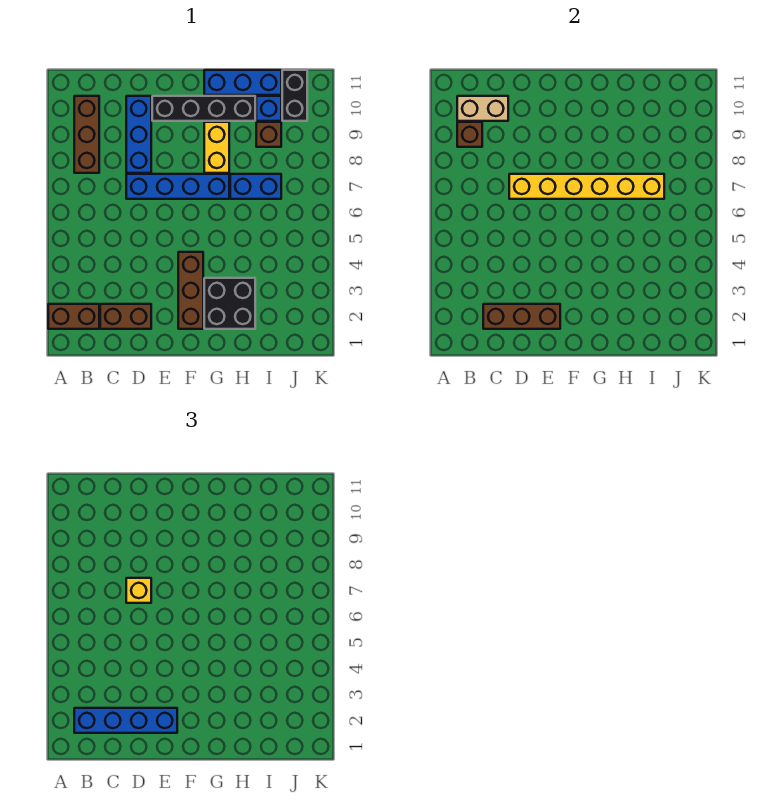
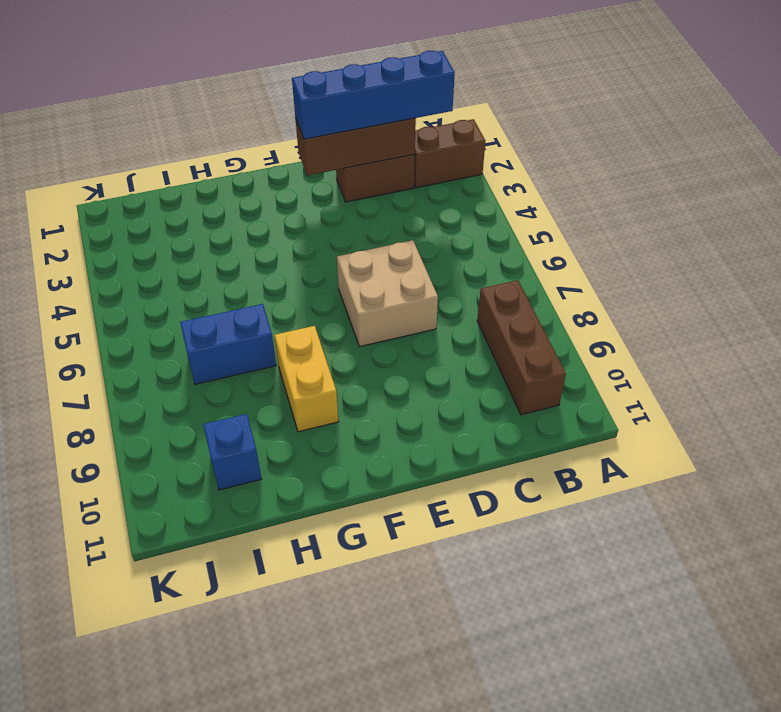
tan 2x2 brick [337,240,438,347] -> blue 1x4 brick [126,174,229,199]
none -> blue 1x3 brick [126,96,151,173]
none -> black 1x4 brick [152,96,255,121]
none -> brown 1x3 brick [178,252,203,329]

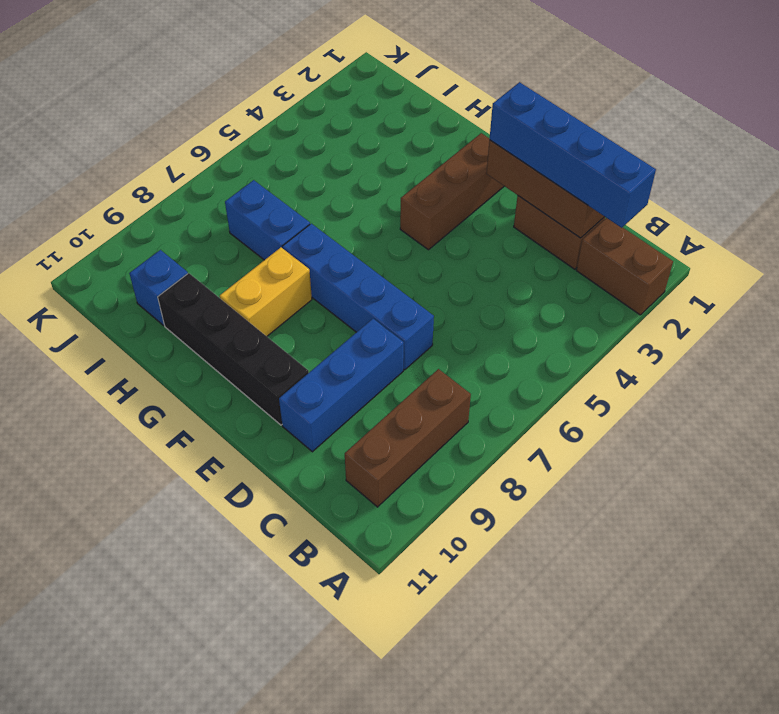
none -> black 2x2 brick [204,278,255,329]
none -> blue 1x3 brick [204,70,281,95]
none -> brown 1x1 brick [256,122,281,147]

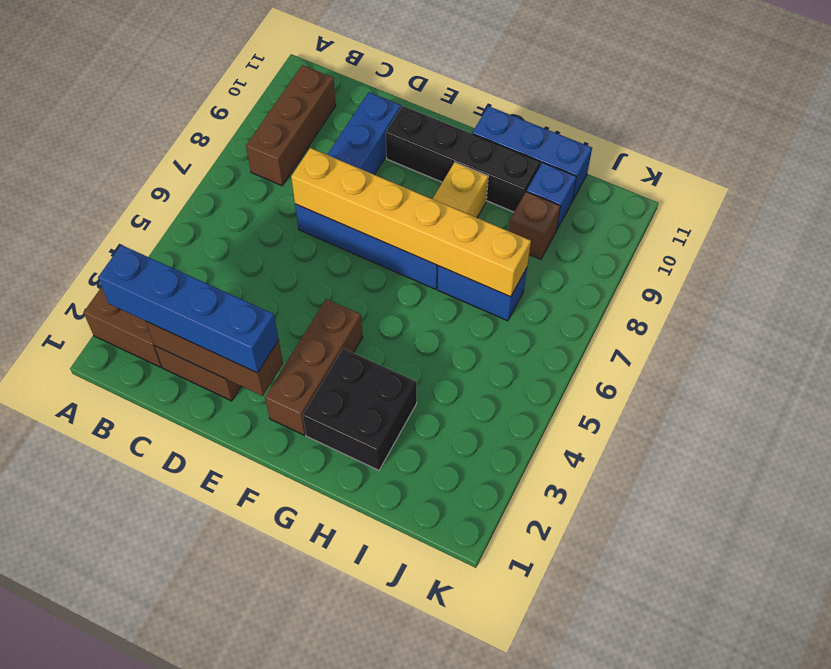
none -> black 1x2 brick [282,70,307,121]
none -> brown 1x1 brick [457,122,482,147]
none -> tan 1x2 brick [457,96,508,121]

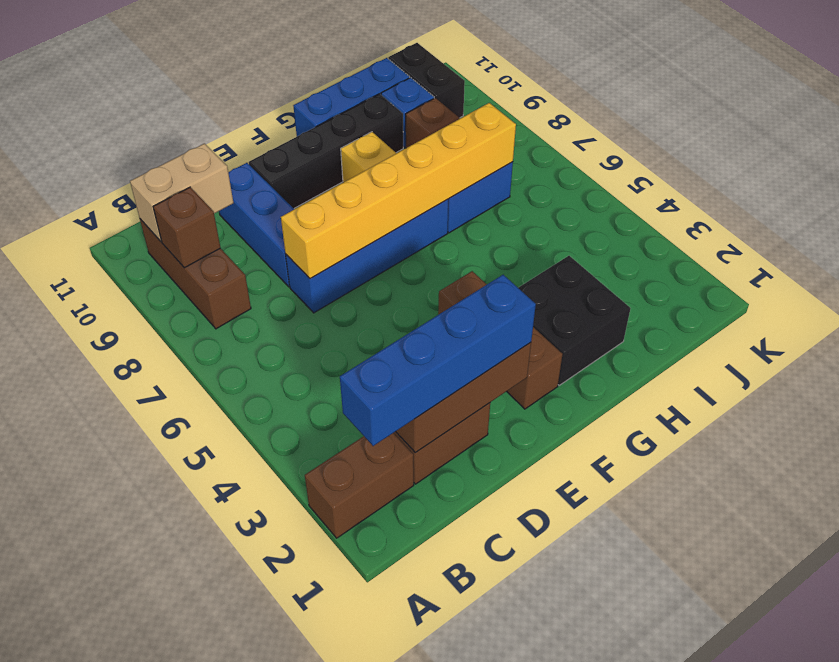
none -> yellow 1x1 brick [126,578,151,603]

